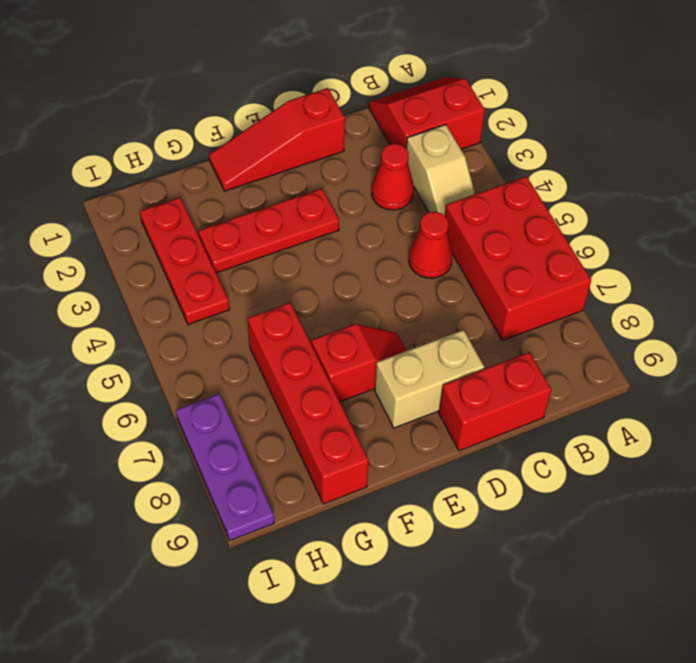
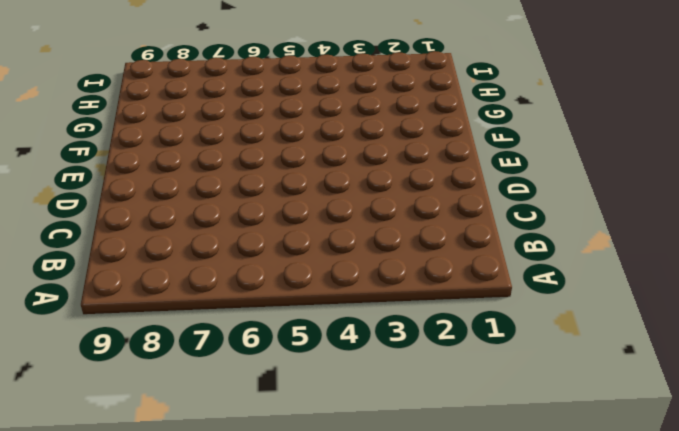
none -> red 2x2 slope [369,77,485,149]
none -> red 2x3 brick [445,176,591,341]
none -> tan 1x2 slope [406,125,475,216]

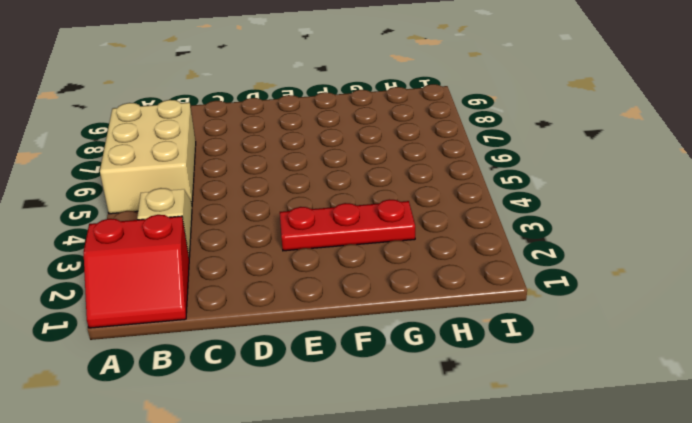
tan 2x3 brick [100,100,196,214] -> red 2x3 brick [445,176,591,341]
none -> red 1x1 cone [371,144,414,210]
none -> red 1x1 cone [409,212,452,278]
none -> red 1x2 brick [439,352,551,451]

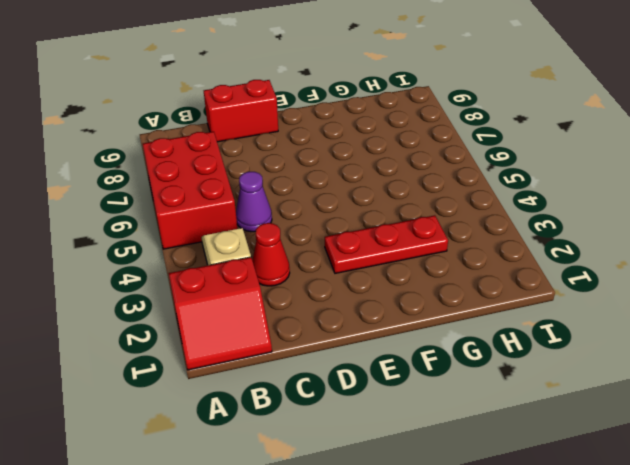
purple 1x1 cone [236,172,272,232] -> red 1x1 cone [409,212,452,278]
none -> red 1x3 slope [209,88,345,191]
none -> tan 1x2 brick [375,330,484,428]
none -> red 1x2 slope [311,324,406,402]

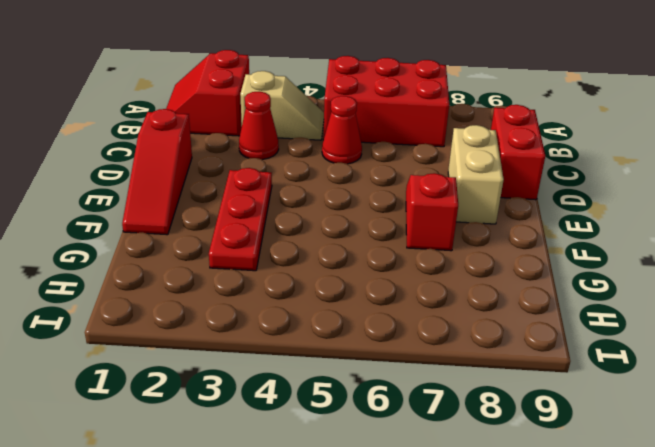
none -> red 1x4 brick [247,303,369,504]
none -> red 1x3 plate [140,197,230,324]
none -> purple 1x3 plate [176,394,274,541]

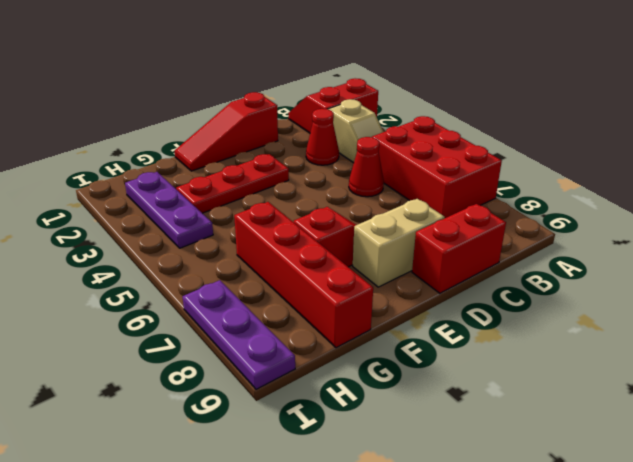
purple 1x3 plate [125,172,213,248] -> red 1x3 plate [140,197,230,324]

